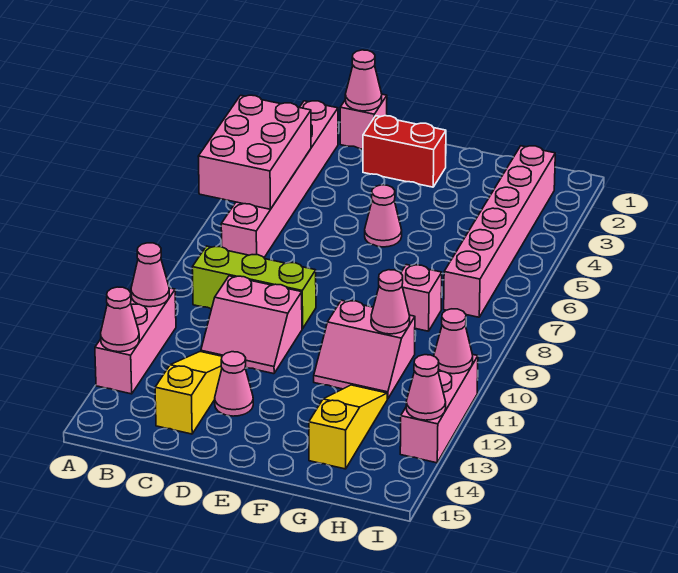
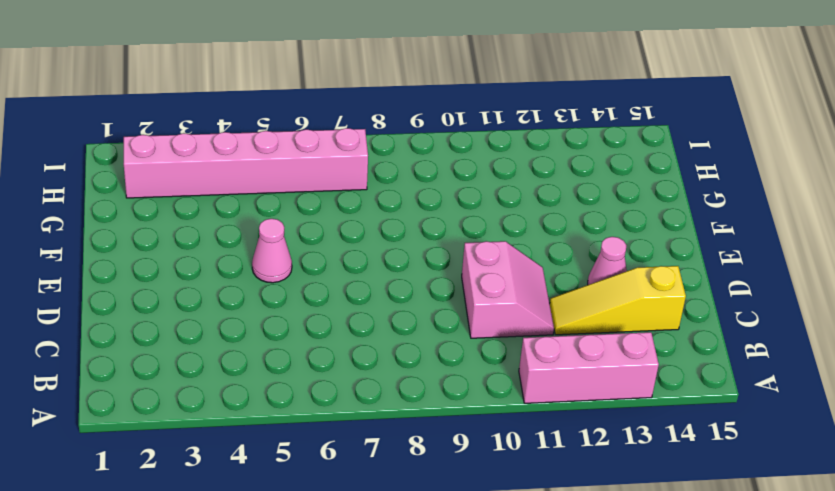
none -> pink 1x6 brick [221,101,338,257]
none -> lime 1x3 brick [192,246,316,329]
none -> pink 1x1 brick [340,94,387,149]

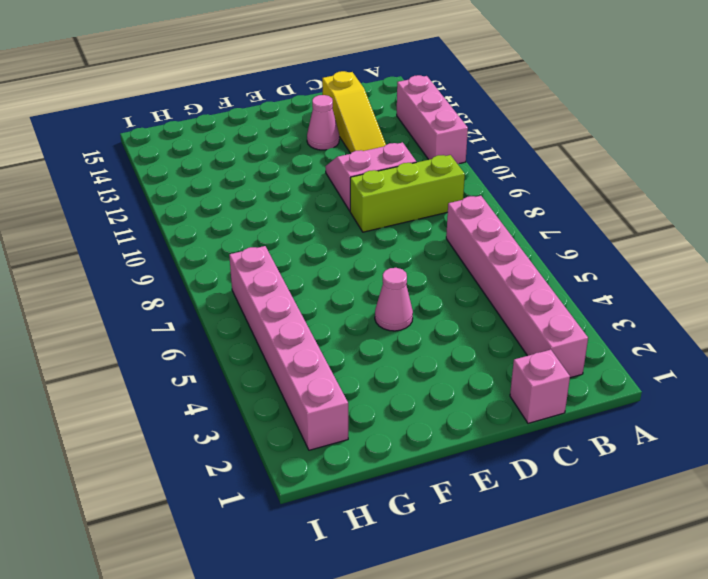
none -> red 1x2 brick [363,116,446,187]
none -> pink 2x2 slope [314,300,415,399]
none -> pink 1x1 brick [401,265,442,331]

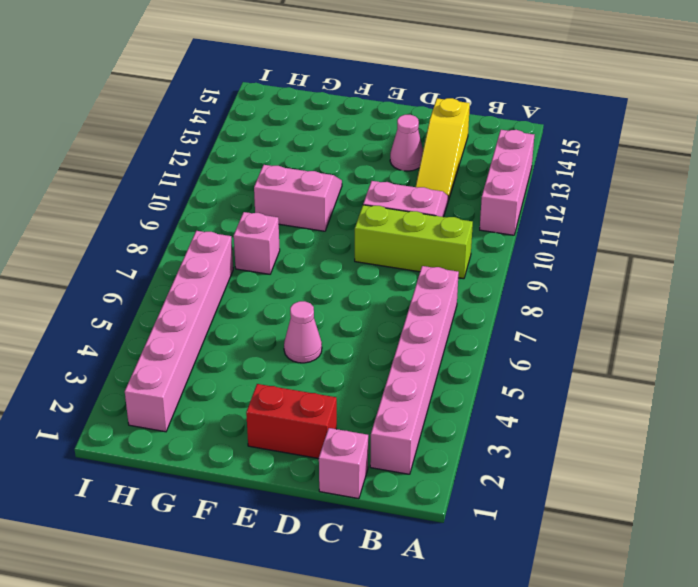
none -> yellow 1x3 slope [309,385,387,469]
none -> pink 1x3 brick [400,354,478,463]
none -> pink 2x3 brick [198,95,311,209]

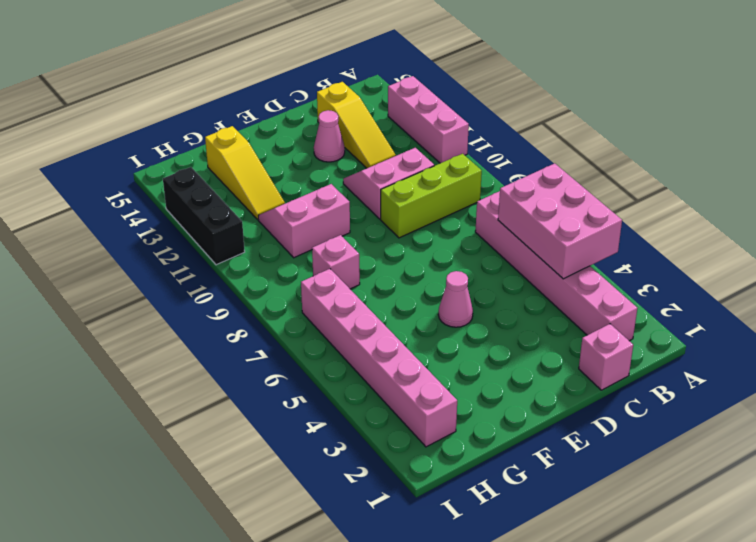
black 1x3 brick [163,167,245,265] -> pink 1x3 brick [400,354,478,463]
none -> red 1x2 brick [363,116,446,187]
none -> pink 1x1 cone [131,243,169,307]
none -> pink 1x1 cone [101,287,139,352]

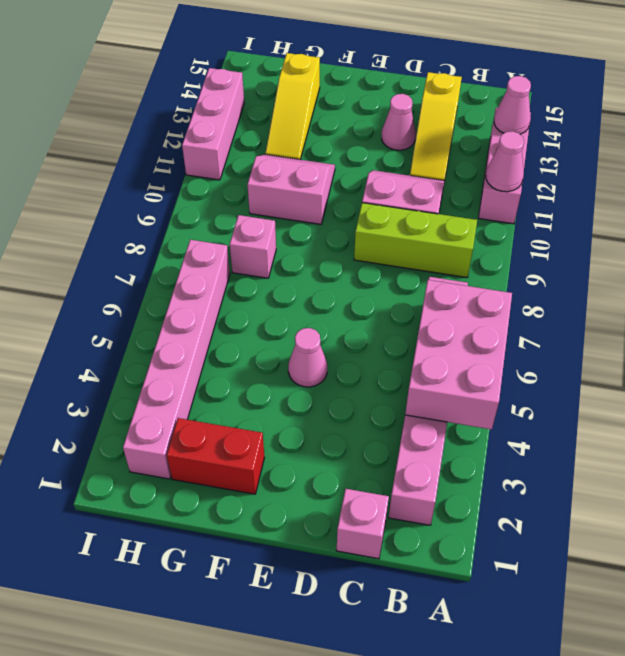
red 1x2 brick [167,418,264,494] -> red 1x2 brick moved to [363,116,446,187]
none -> pink 1x1 cone [345,50,382,111]
none -> pink 1x1 cone [371,270,410,334]
none -> pink 1x1 cone [434,309,473,374]

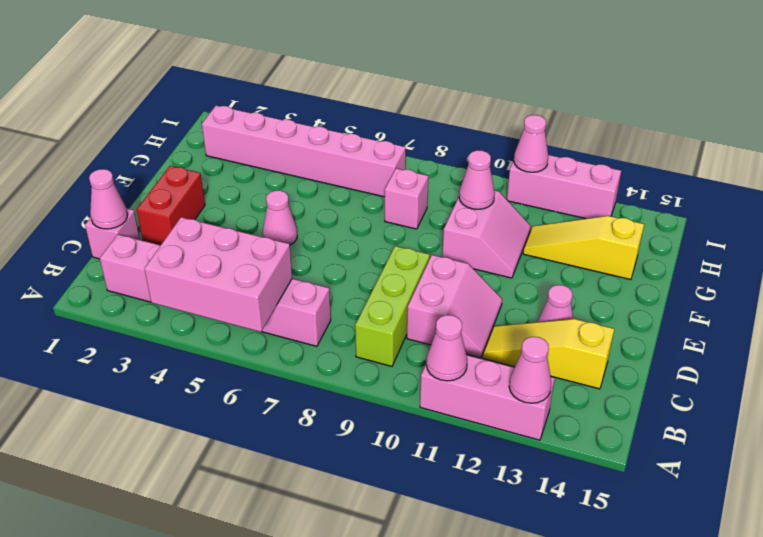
none -> pink 1x1 cone [406,355,446,420]

